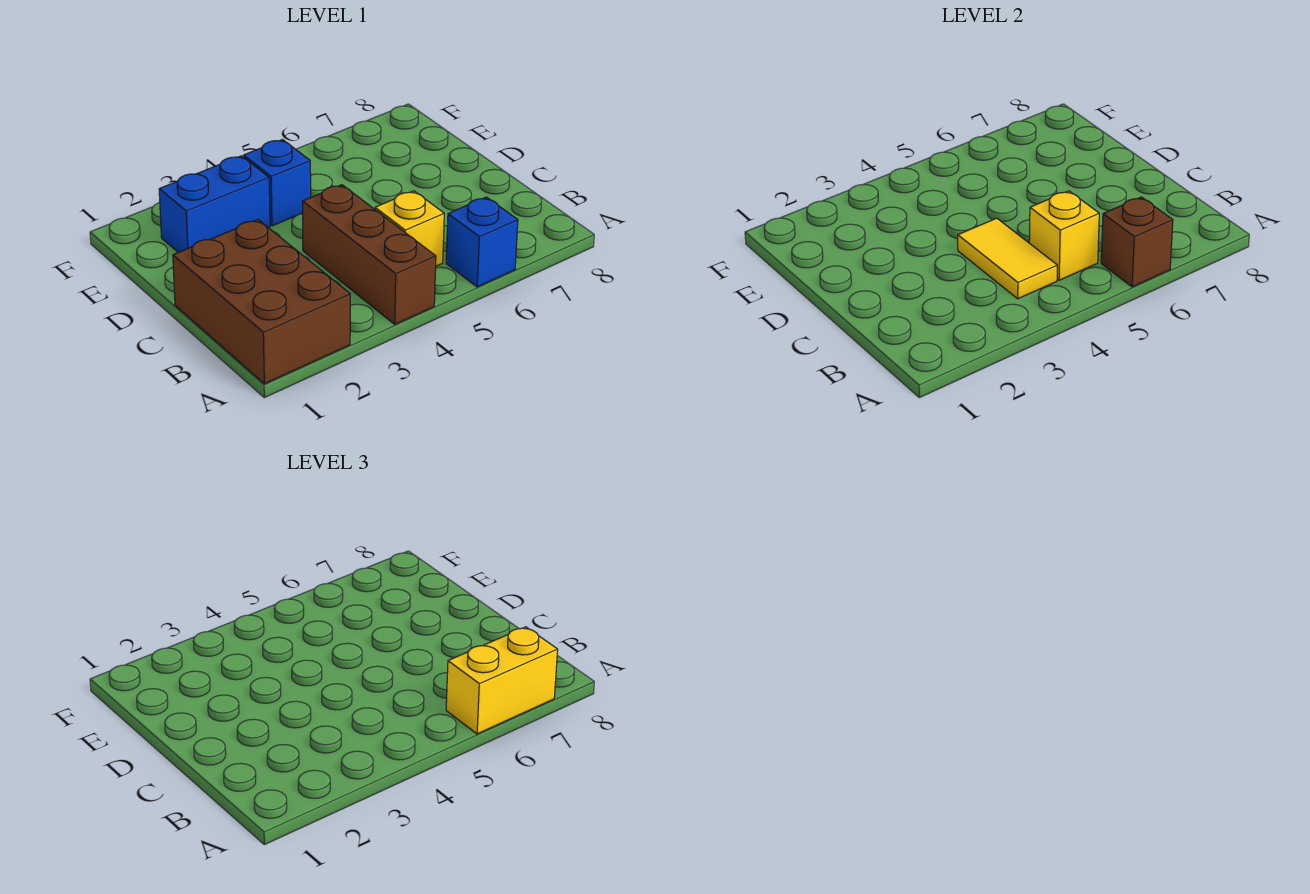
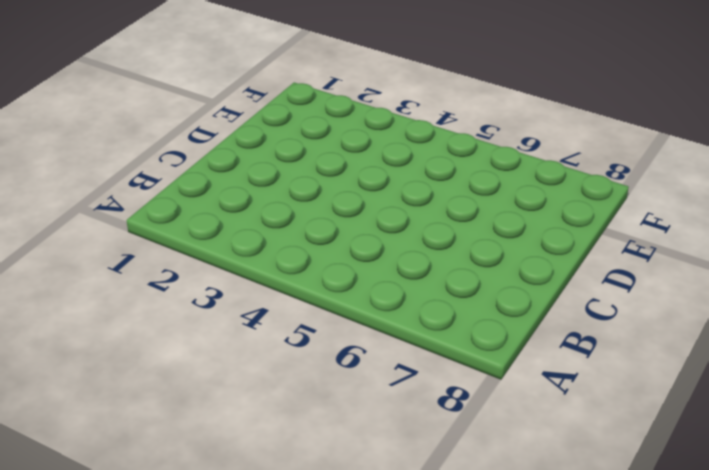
none -> brown 2x3 brick [173,220,350,384]
none -> brown 1x3 brick [302,185,436,324]

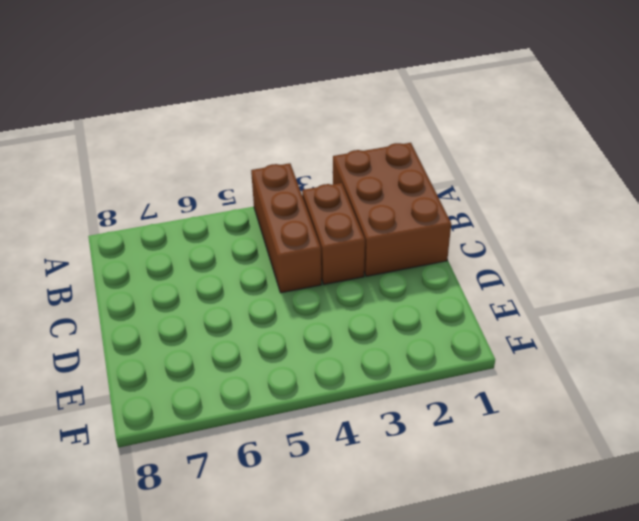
brown 1x2 brick [302,183,365,284] -> none
none -> blue 1x1 brick [446,197,518,287]
none -> yellow 1x1 brick [375,191,444,266]

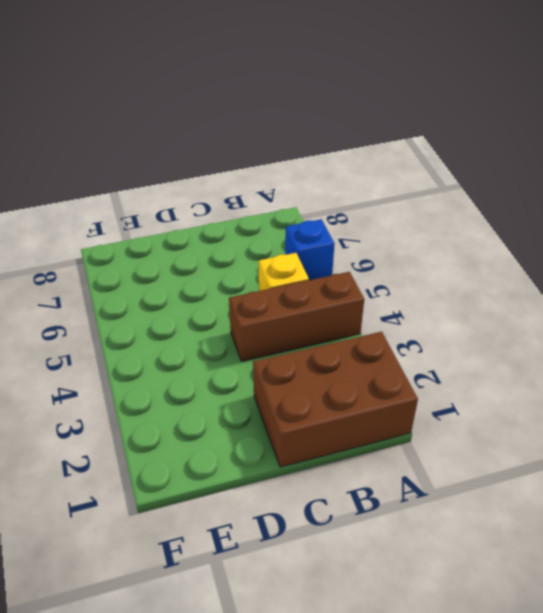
none -> blue 1x2 brick [159,156,270,252]
none -> blue 1x1 brick [244,140,311,226]

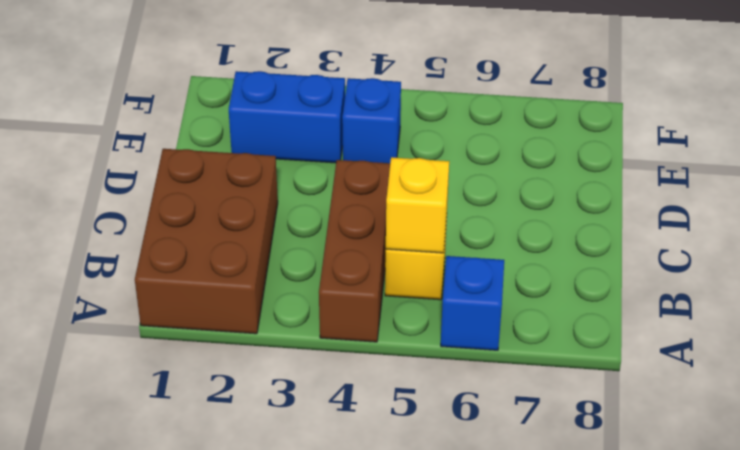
none -> brown 1x1 brick [1101,197,1173,287]
none -> yellow 1x2 tile [958,218,1057,299]

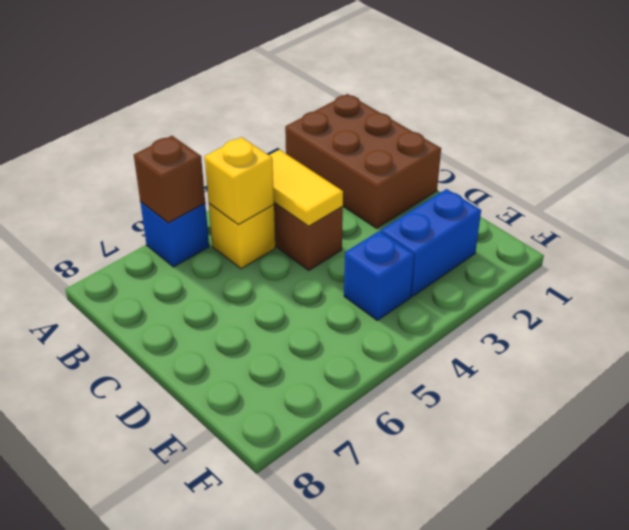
none -> yellow 1x2 brick [446,627,558,734]

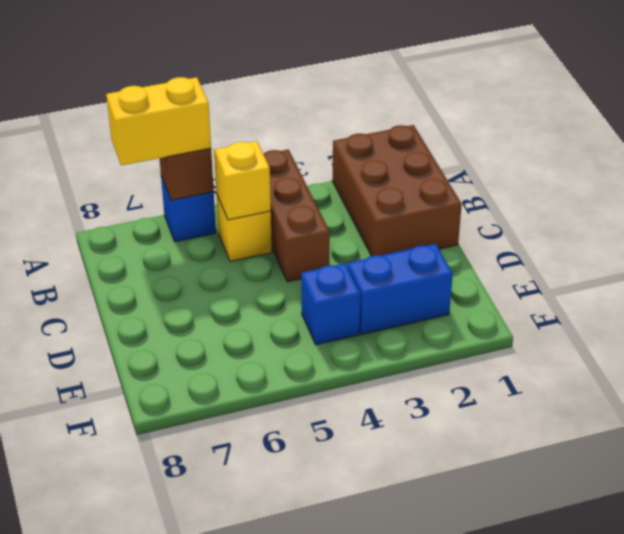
none -> yellow 1x2 tile [958,218,1057,299]

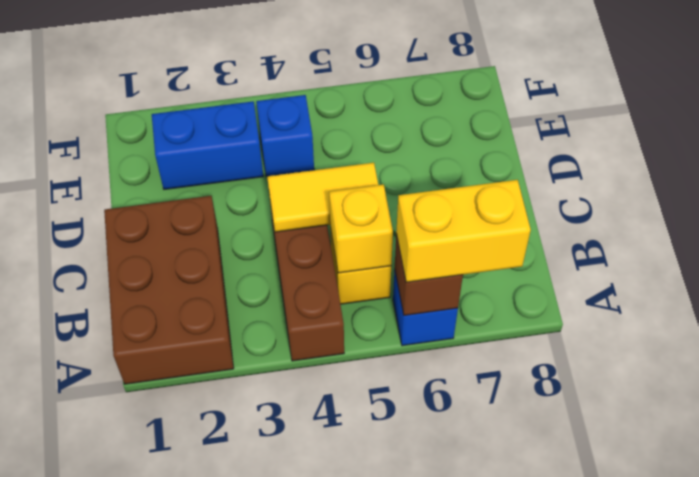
yellow 1x2 tile [267,163,378,232] -> yellow 1x2 tile turned to [958,218,1057,299]

